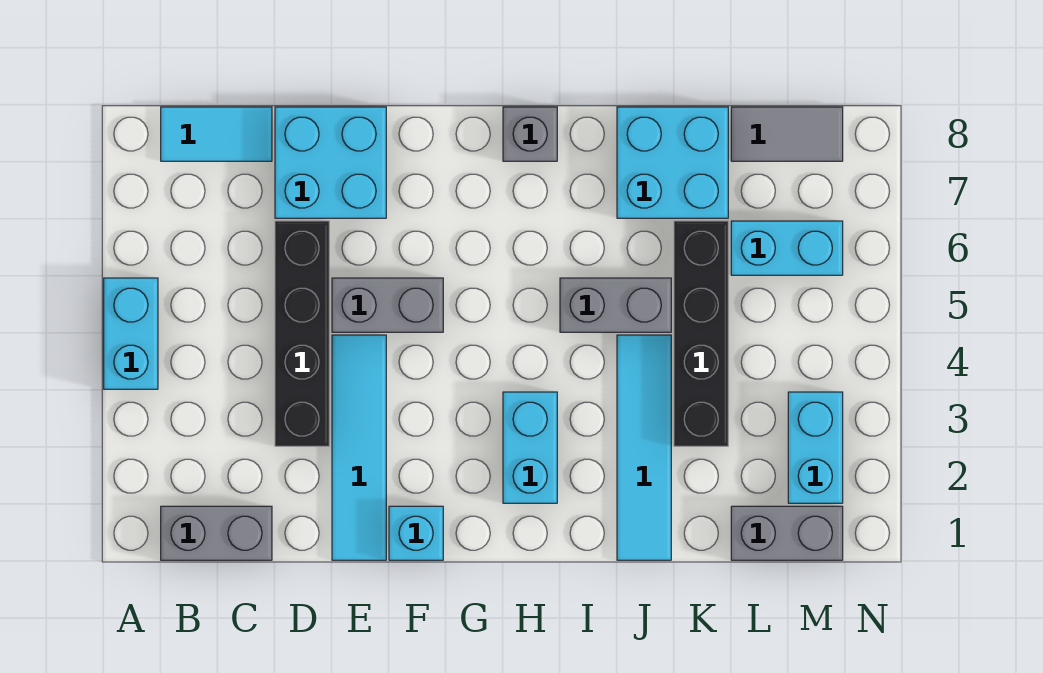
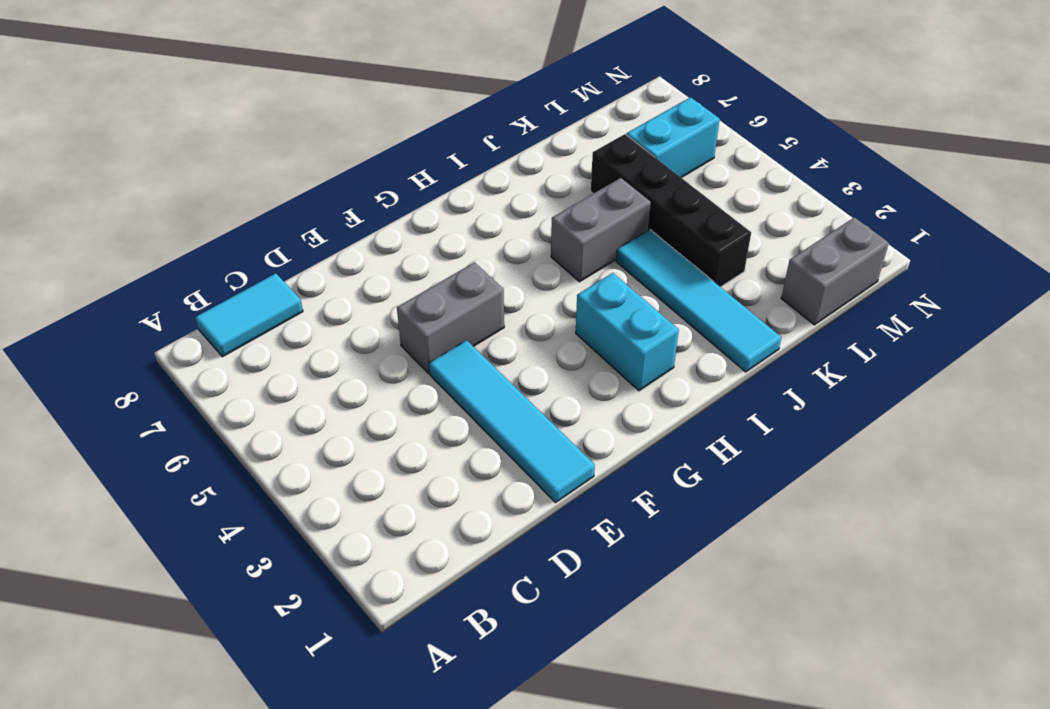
none -> cyan 1x2 brick [104,278,158,389]
none -> grey 1x2 brick [161,506,272,560]
none -> black 1x4 brick [275,221,329,446]

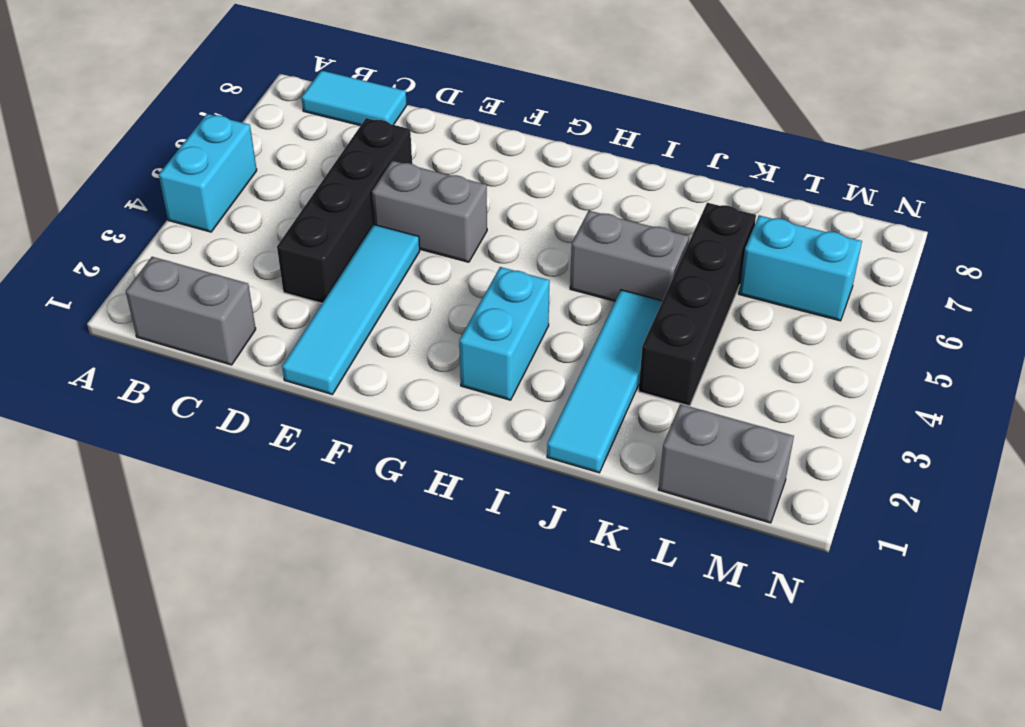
none -> cyan 2x2 brick [275,107,386,218]
none -> cyan 1x1 brick [389,506,443,560]
none -> grey 1x1 brick [503,107,557,161]

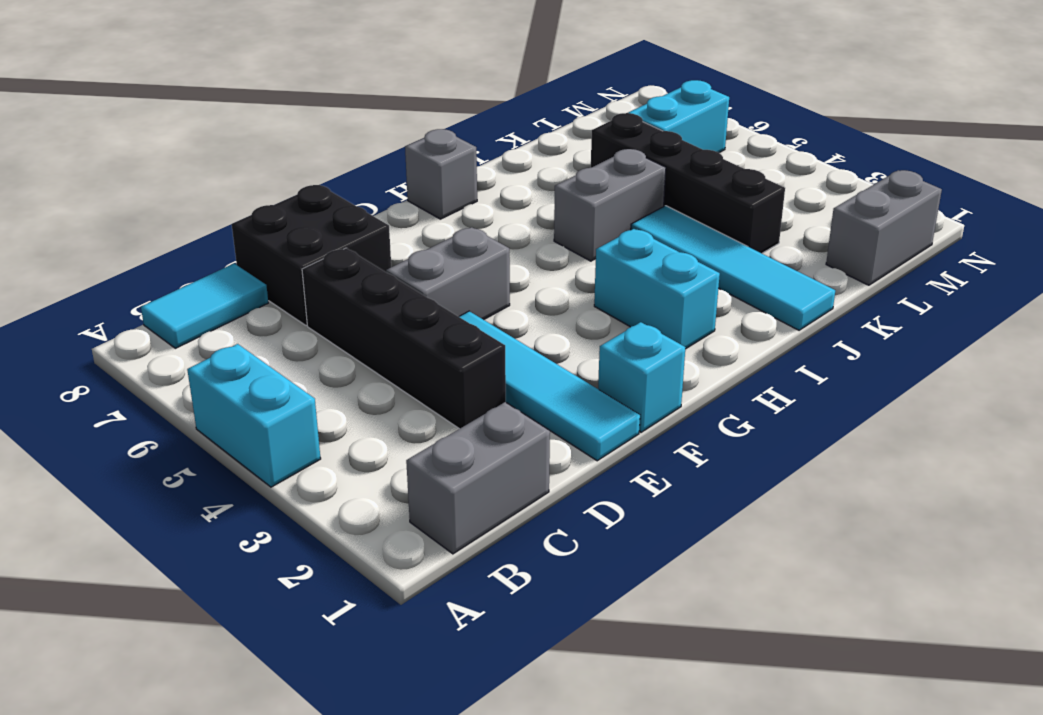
black 2x2 brick [232,185,391,325] -> cyan 2x2 brick [275,107,386,218]
none -> cyan 2x2 brick [617,107,728,218]
none -> grey 1x2 tile [731,107,843,161]
none -> cyan 1x2 brick [788,392,843,503]

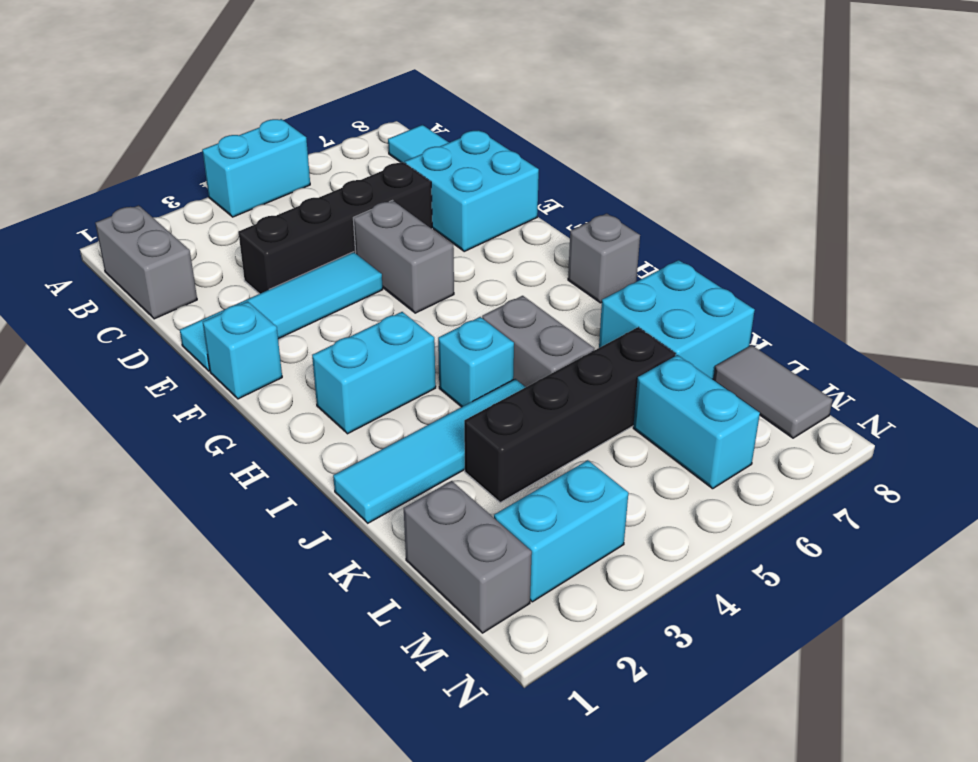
cyan 1x1 brick [438,317,514,407] -> none

